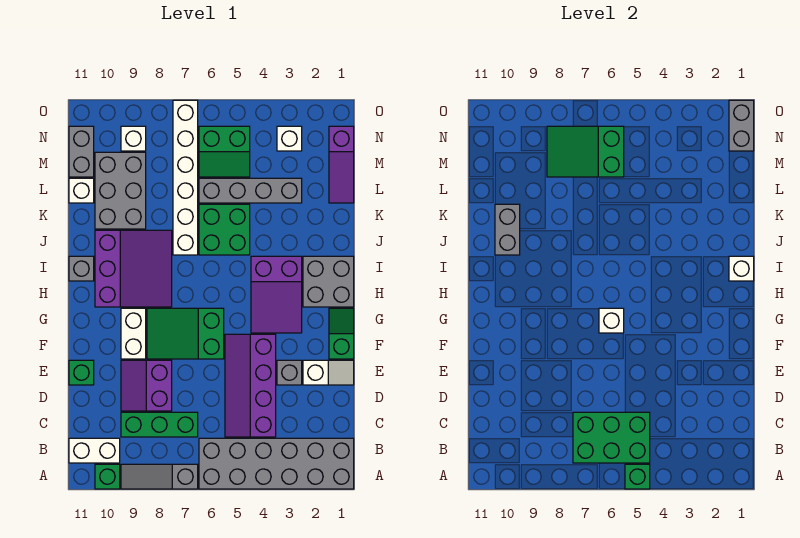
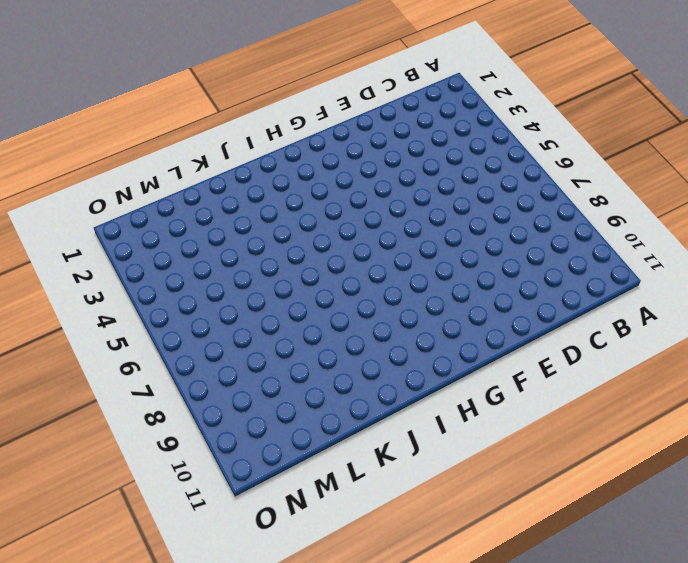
none -> grey 2x6 brick [199,438,354,489]
none -> grey 1x3 slope [121,464,198,489]
none -> green 1x1 brick [95,464,120,489]
none -> white 1x2 brick [69,438,120,463]

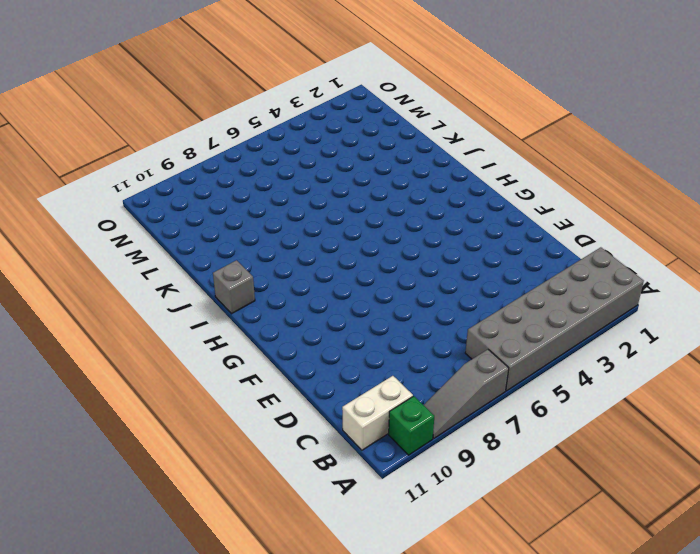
none -> purple 2x4 slope [225,334,276,437]
none -> green 1x3 brick [121,412,198,437]
none -> purple 2x2 slope [121,360,172,411]
none -> white 1x2 slope [303,360,354,385]

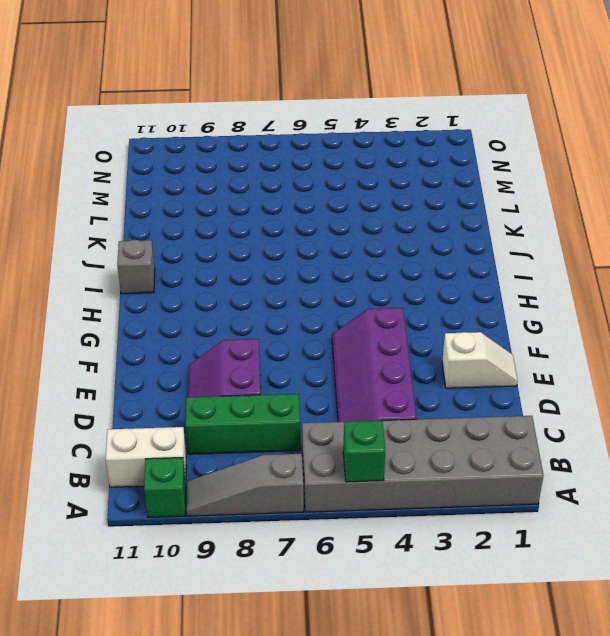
none -> grey 1x1 brick [277,360,302,385]
none -> green 1x1 brick [69,360,94,385]
none -> green 1x2 slope [329,308,354,359]
none -> green 2x3 slope [147,308,224,359]

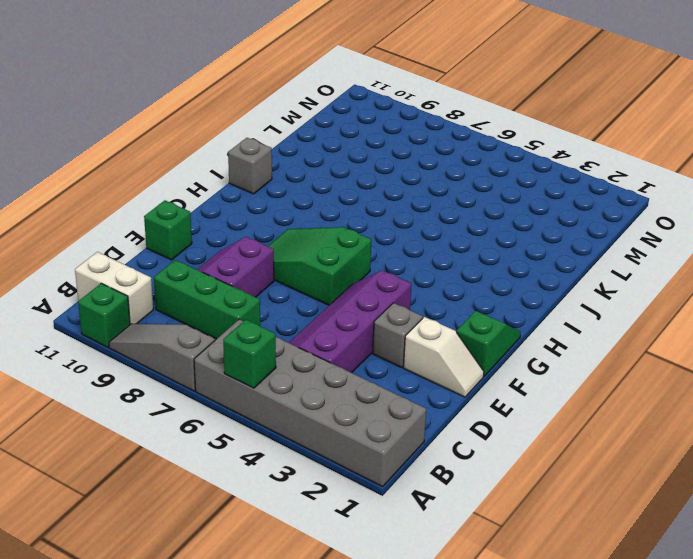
none -> white 1x2 brick [121,308,146,359]
none -> purple 2x3 slope [251,256,302,333]
none -> grey 2x2 brick [303,256,354,307]
none -> purple 3x3 slope [95,230,172,307]

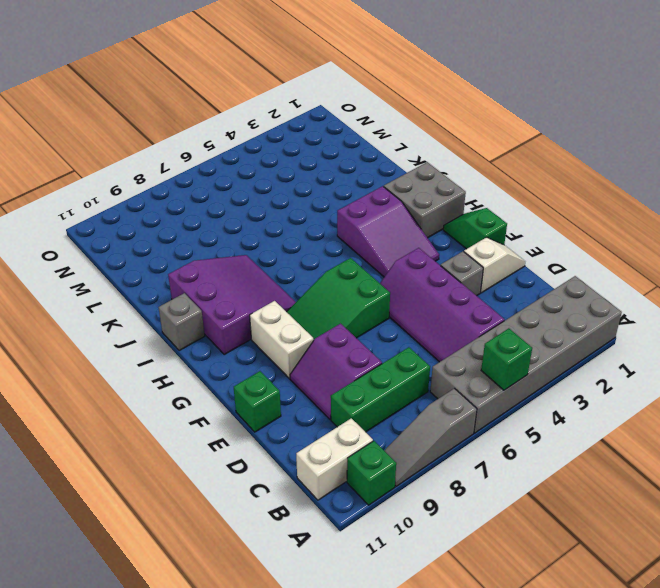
none -> green 2x2 brick [199,204,250,255]
none -> white 1x6 brick [173,100,198,255]
none -> grey 2x3 brick [95,152,146,229]
none -> purple 1x3 slope [329,126,354,203]

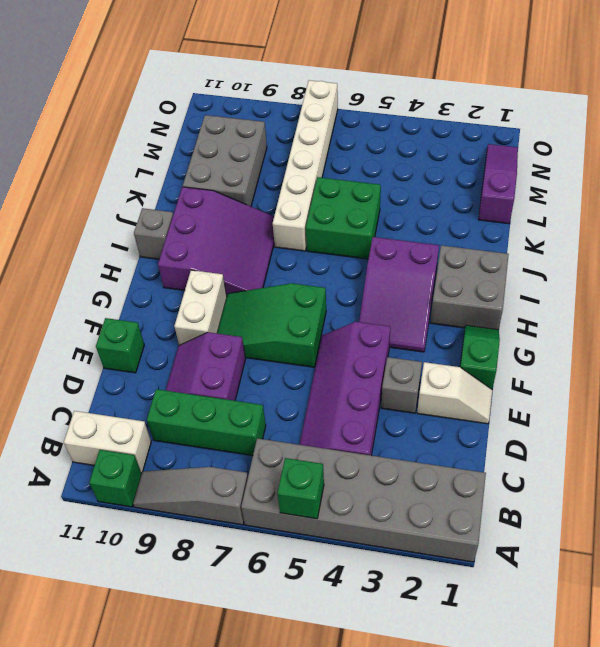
purple 1x3 slope [478,144,518,224] -> purple 1x3 slope turned to [329,126,354,203]
none -> grey 1x4 brick [199,178,302,203]
none -> white 1x1 brick [69,178,94,203]
none -> green 2x2 slope [199,126,250,177]
none -> grey 1x2 brick [69,126,94,177]

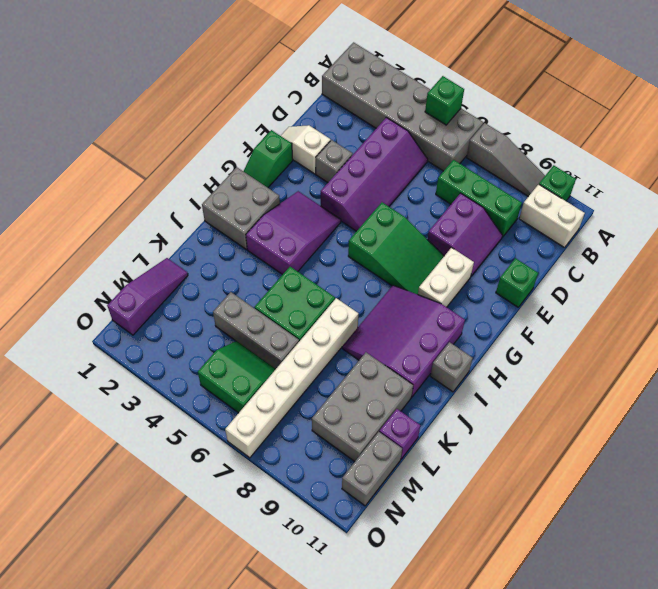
grey 1x3 brick [213,292,299,369] -> grey 1x4 brick [199,178,302,203]
purple 1x1 brick [379,409,420,459] -> white 1x1 brick [69,178,94,203]
none -> white 1x1 brick [277,126,302,151]
none -> white 1x1 brick [121,126,146,151]
none -> green 2x3 brick [573,412,650,463]
none -> white 1x1 brick [599,308,624,333]

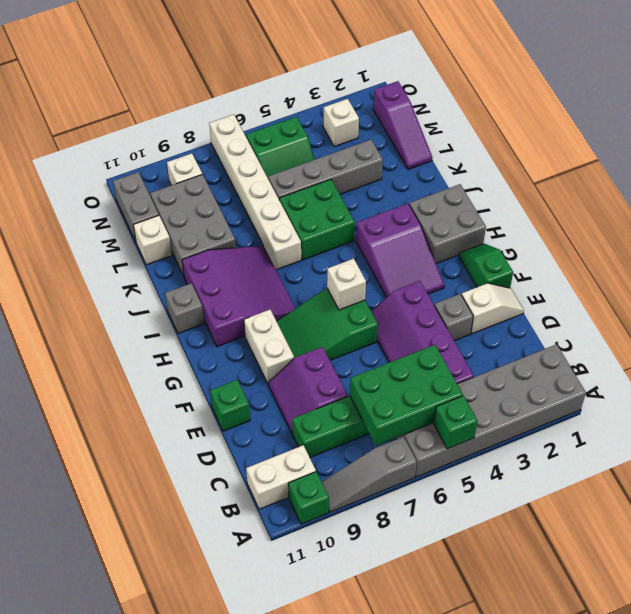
none -> white 1x1 brick [729,256,754,281]
none -> grey 1x2 brick [495,204,520,255]
none -> green 2x3 slope [547,126,624,177]
none -> grey 1x2 brick [729,100,754,151]

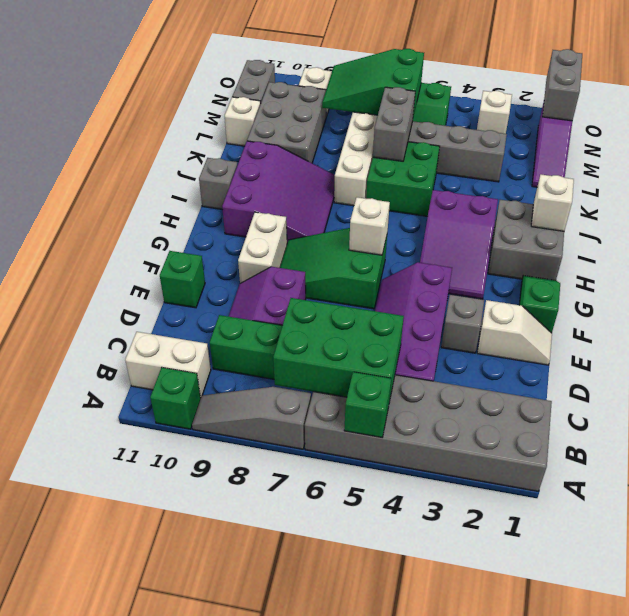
grey 1x2 brick [373,87,415,161] -> grey 1x2 brick moved to [495,204,520,255]

